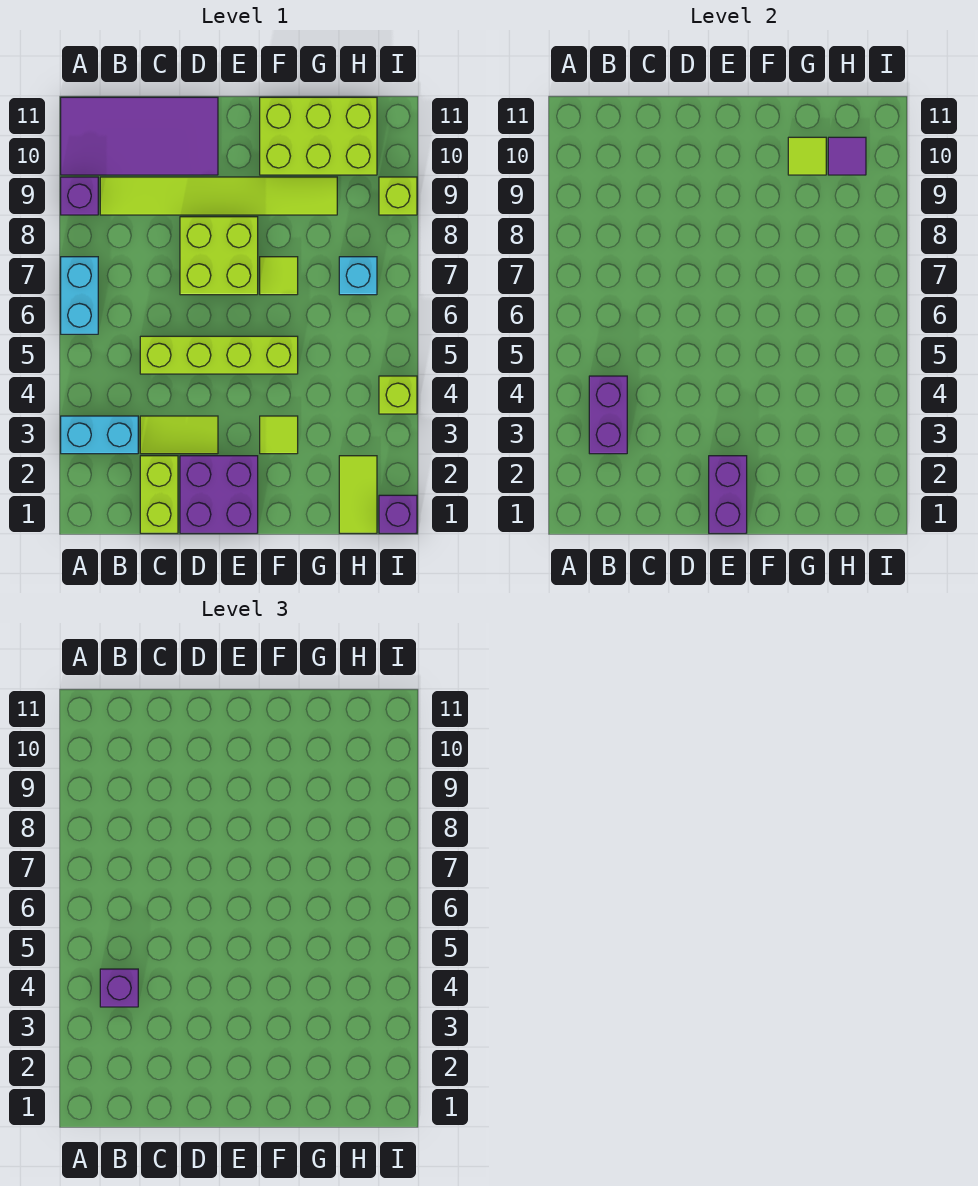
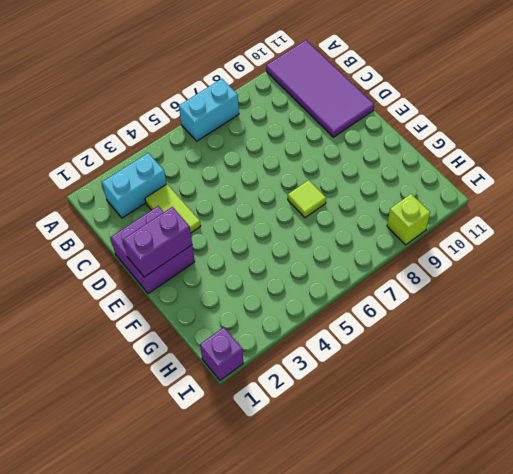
cyan 1x2 brick [102,153,166,218] -> cyan 1x2 brick turned to [61,416,138,454]
none -> purple 1x1 brick [61,177,98,215]
none -> lime 1x6 tile [100,177,337,215]
none -> lime 1x2 brick [140,456,178,533]

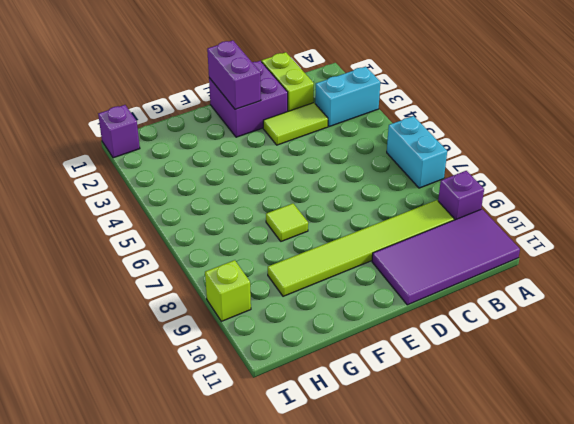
none -> lime 1x4 brick [140,336,298,374]
none -> lime 2x2 brick [180,217,258,295]
none -> lime 1x1 tile [260,416,298,454]

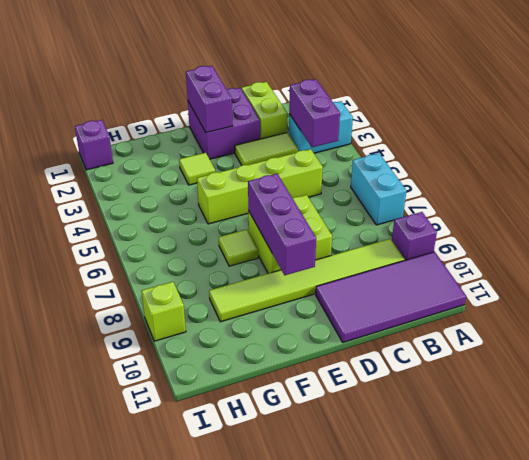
purple 1x3 brick [248,174,316,275] -> none
none -> lime 2x3 brick [260,97,377,175]
none -> lime 1x2 tile [339,456,377,533]
none -> cyan 1x1 brick [339,257,377,295]

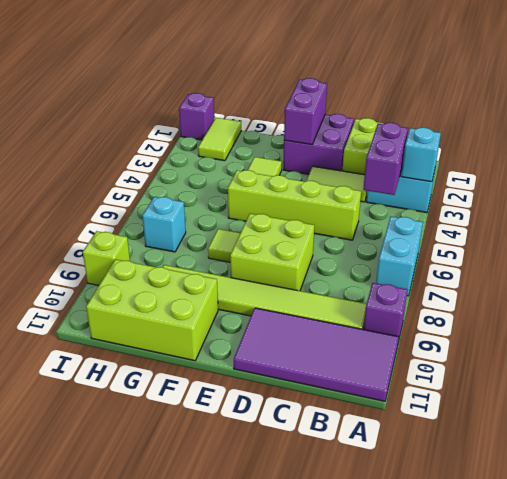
cyan 1x1 brick [401,128,441,182] -> none
none -> lime 1x1 brick [379,376,417,414]
none -> lime 1x1 tile [788,137,826,175]
none -> purple 1x1 tile [828,137,866,175]

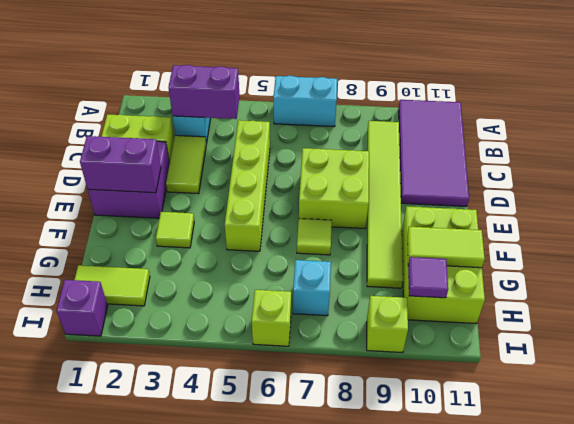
lime 1x2 tile [407,227,485,268] -> lime 1x1 tile [788,137,826,175]
lime 1x1 brick [252,290,291,346] -> lime 1x1 brick moved to [379,376,417,414]
none -> purple 1x1 brick [61,177,98,215]
none -> purple 1x1 brick [100,969,138,1007]

